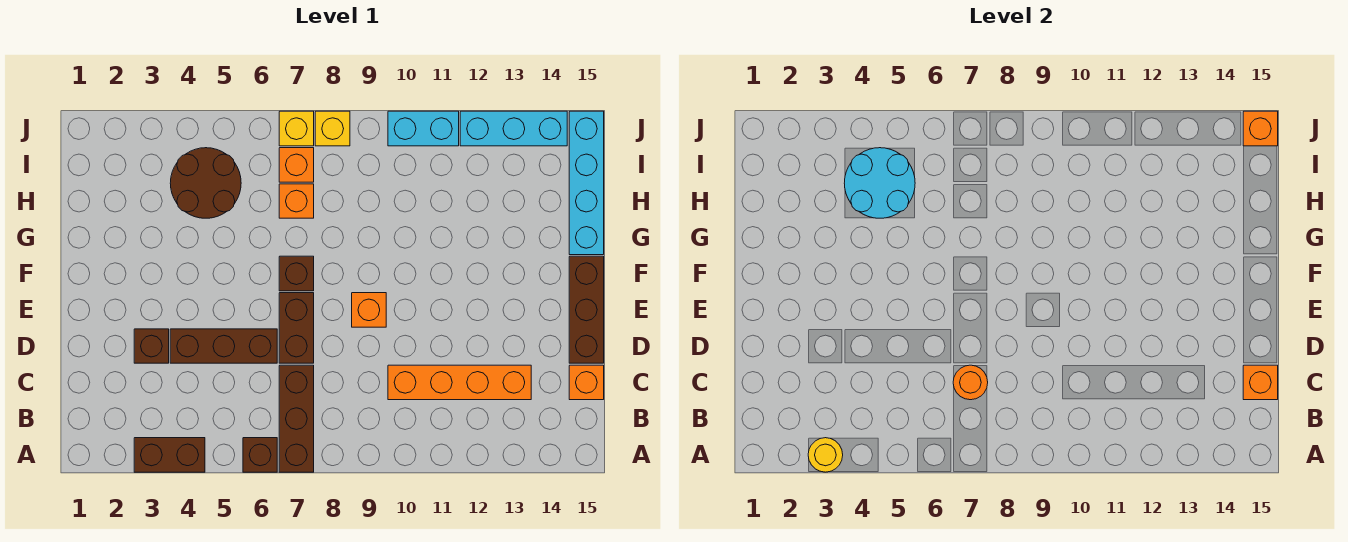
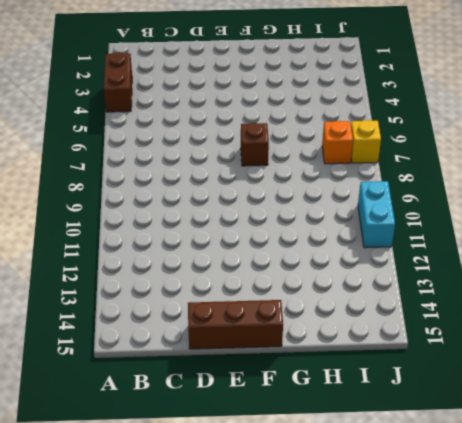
none -> brown 1x1 brick [243,438,277,472]
none -> brown 1x3 brick [279,365,314,472]
none -> orange 1x4 brick [388,365,531,400]

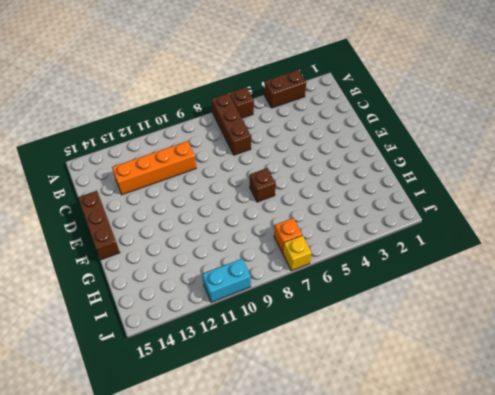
none -> orange 1x1 brick [569,365,604,400]
none -> brown 1x1 brick [134,329,169,363]
none -> brown 1x3 brick [170,329,277,363]

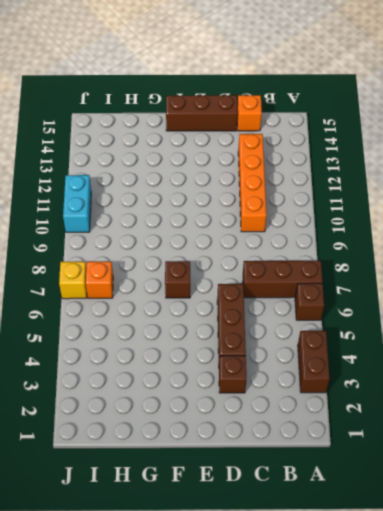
none -> brown 1x2 brick [279,293,314,363]
none -> orange 1x1 brick [352,293,386,327]
none -> cyan 1x4 brick [569,111,604,255]

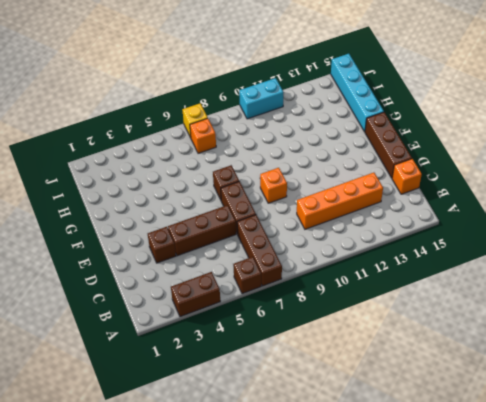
none -> brown 2x2 round brick [170,148,241,218]
none -> orange 1x1 brick [279,184,314,218]
none -> yellow 1x1 brick [315,111,350,146]

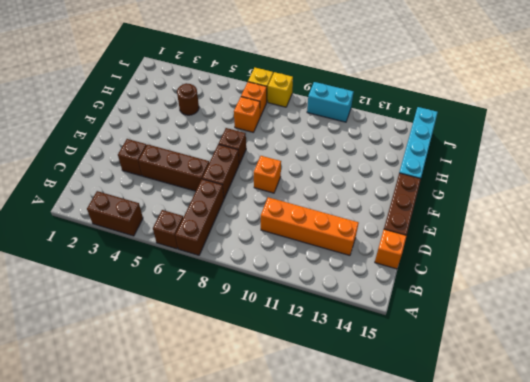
brown 1x1 round brick [177,83,199,115] -> brown 2x2 round brick [170,148,241,218]
none -> cyan 1x3 brick [460,111,567,146]
none -> yellow 1x1 round brick [808,438,843,472]
none -> orange 1x1 round brick [953,365,988,400]

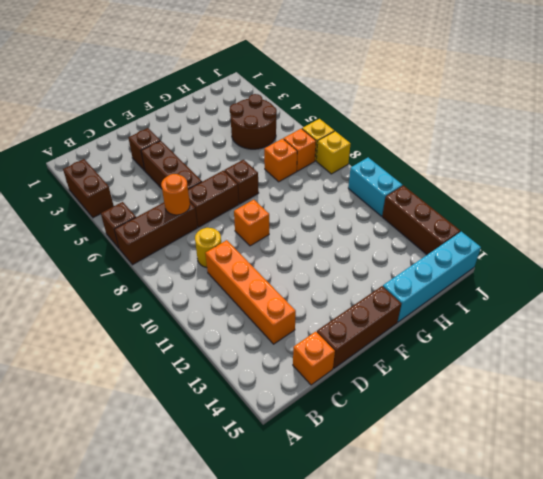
yellow 1x1 round brick [195,228,221,268] -> yellow 1x1 round brick moved to [808,438,843,472]
brown 1x3 brick [382,185,460,255] -> cyan 1x3 brick [460,111,567,146]
none -> orange 1x1 brick [1243,365,1278,400]
none -> cyan 2x2 round brick [844,148,915,218]
none -> orange 1x1 brick [1243,111,1278,146]

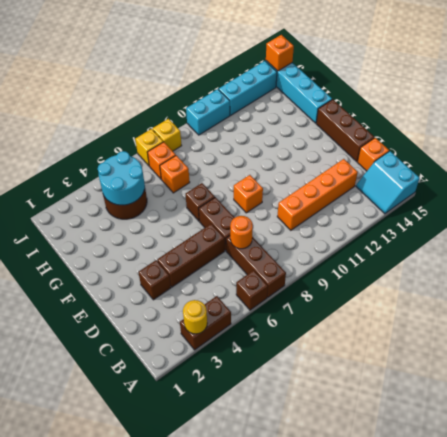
cyan 2x2 slope [356,151,420,214] -> none
none -> orange 1x1 brick [1243,365,1278,400]

